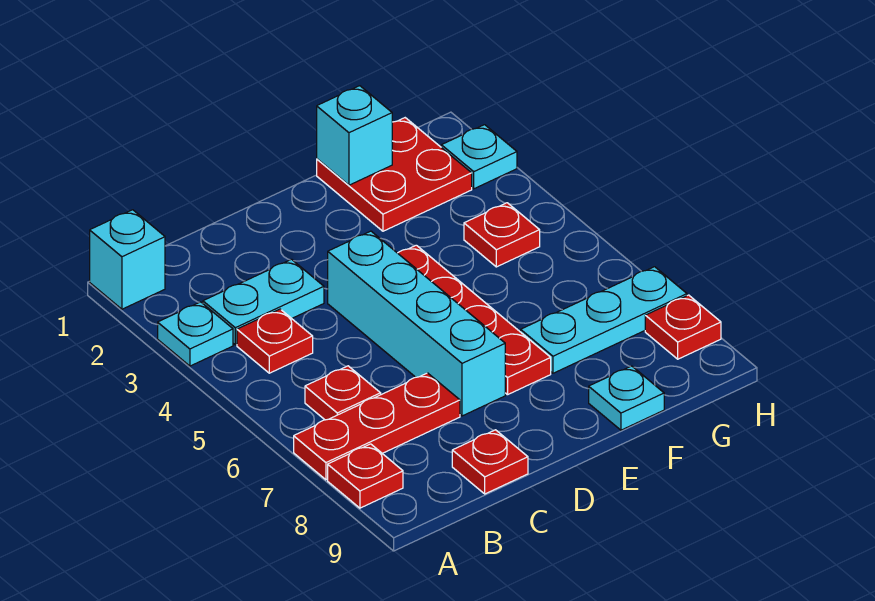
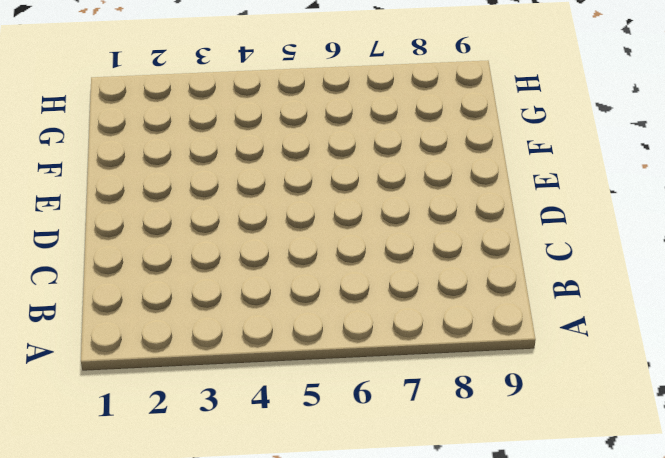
none -> cyan 1x1 brick [90,210,165,309]
none -> cyan 1x1 plate [158,302,233,366]
none -> red 1x3 plate [294,373,460,480]

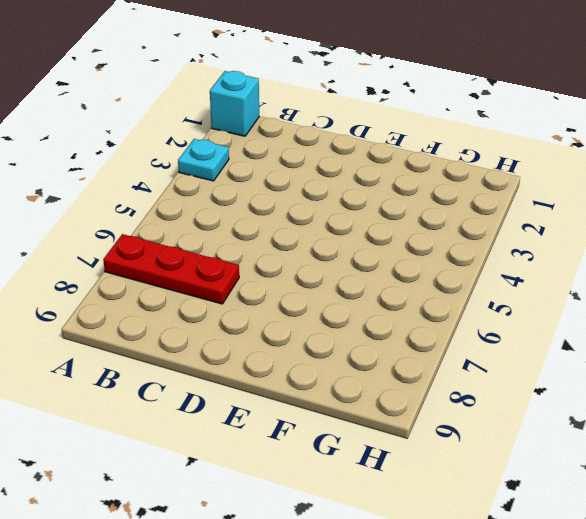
none -> red 1x1 plate [328,444,403,508]
none -> cyan 1x2 plate [203,259,324,345]
none -> red 1x1 plate [237,309,313,373]

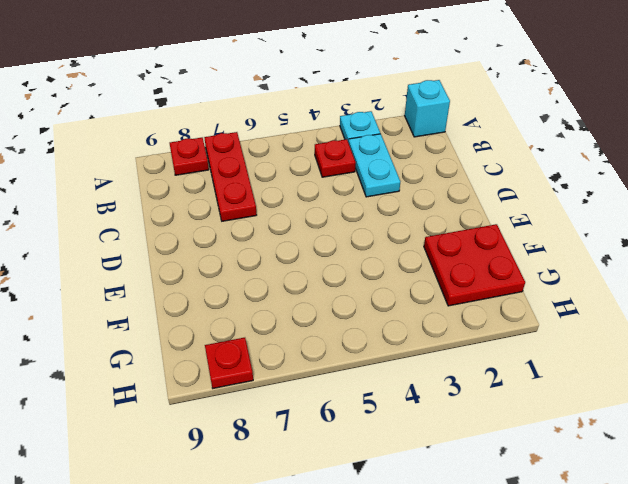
none -> red 1x1 plate [305,366,381,420]
none -> red 1x1 plate [452,430,528,494]
none -> cyan 1x4 brick [328,231,505,416]

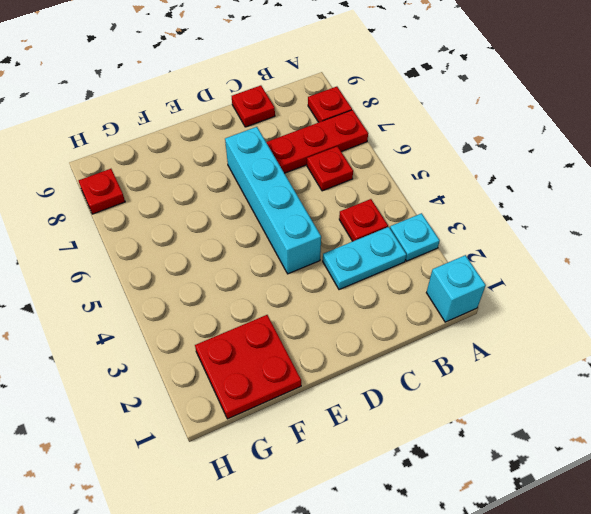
none -> red 1x4 plate [398,245,551,395]
none -> cyan 1x3 plate [521,267,687,373]
none -> cyan 1x1 plate [589,366,664,430]

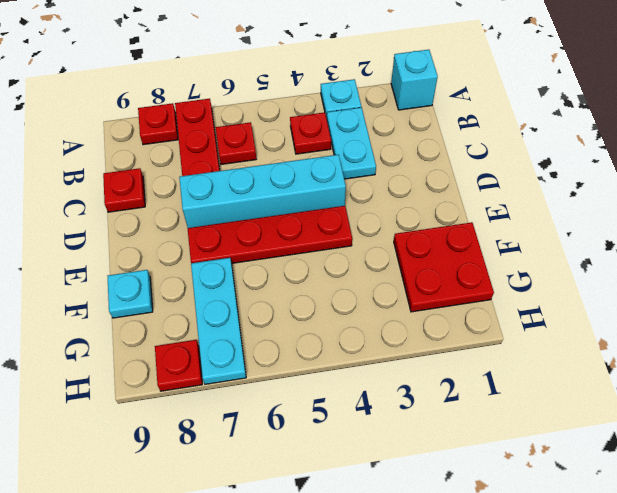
none -> red 1x1 plate [464,203,540,267]
none -> cyan 1x1 plate [441,125,517,189]
none -> cyan 1x1 brick [317,86,392,185]

